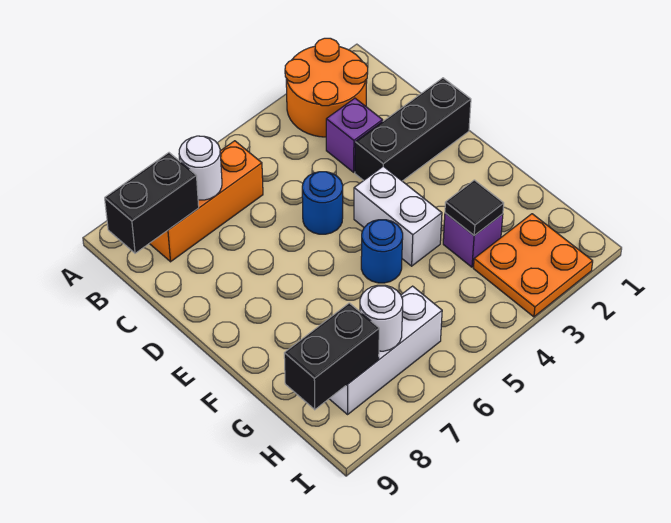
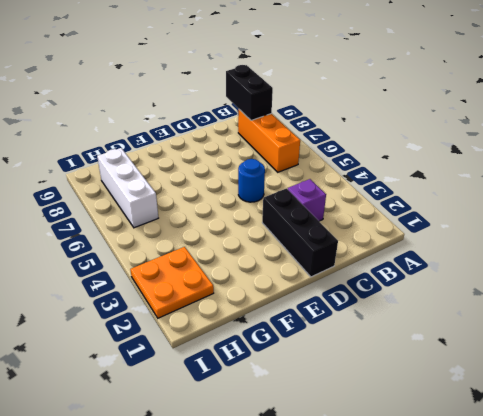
none -> orange 2x2 round brick [285,38,368,137]
none -> white 1x2 brick [354,166,442,266]
none -> blue 1x1 round brick [361,220,403,283]

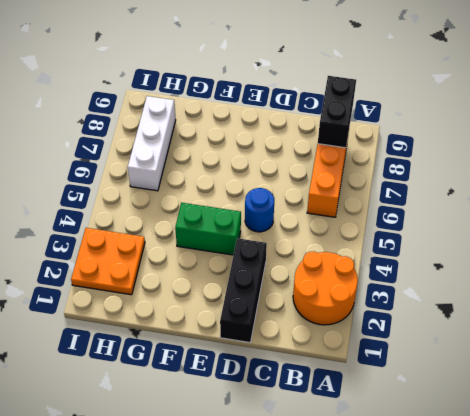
green 1x2 brick [175,203,241,255] -> white 1x2 brick [354,166,442,266]
none -> purple 1x1 brick [326,98,383,172]
none -> blue 1x1 round brick [361,220,403,283]
none -> purple 1x1 brick [443,213,503,267]

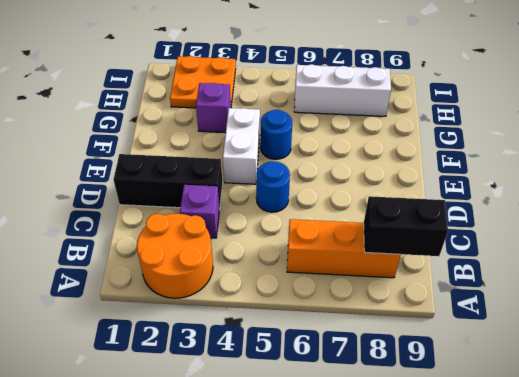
none -> white 1x1 round brick [179,136,222,200]
none -> black 1x1 tile [445,180,504,235]
none -> white 1x1 round brick [360,285,403,351]

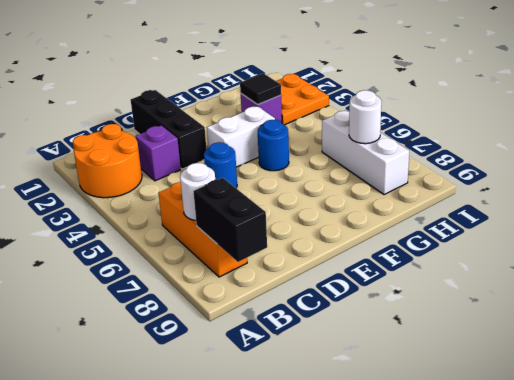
none -> black 1x2 brick [284,303,379,410]

